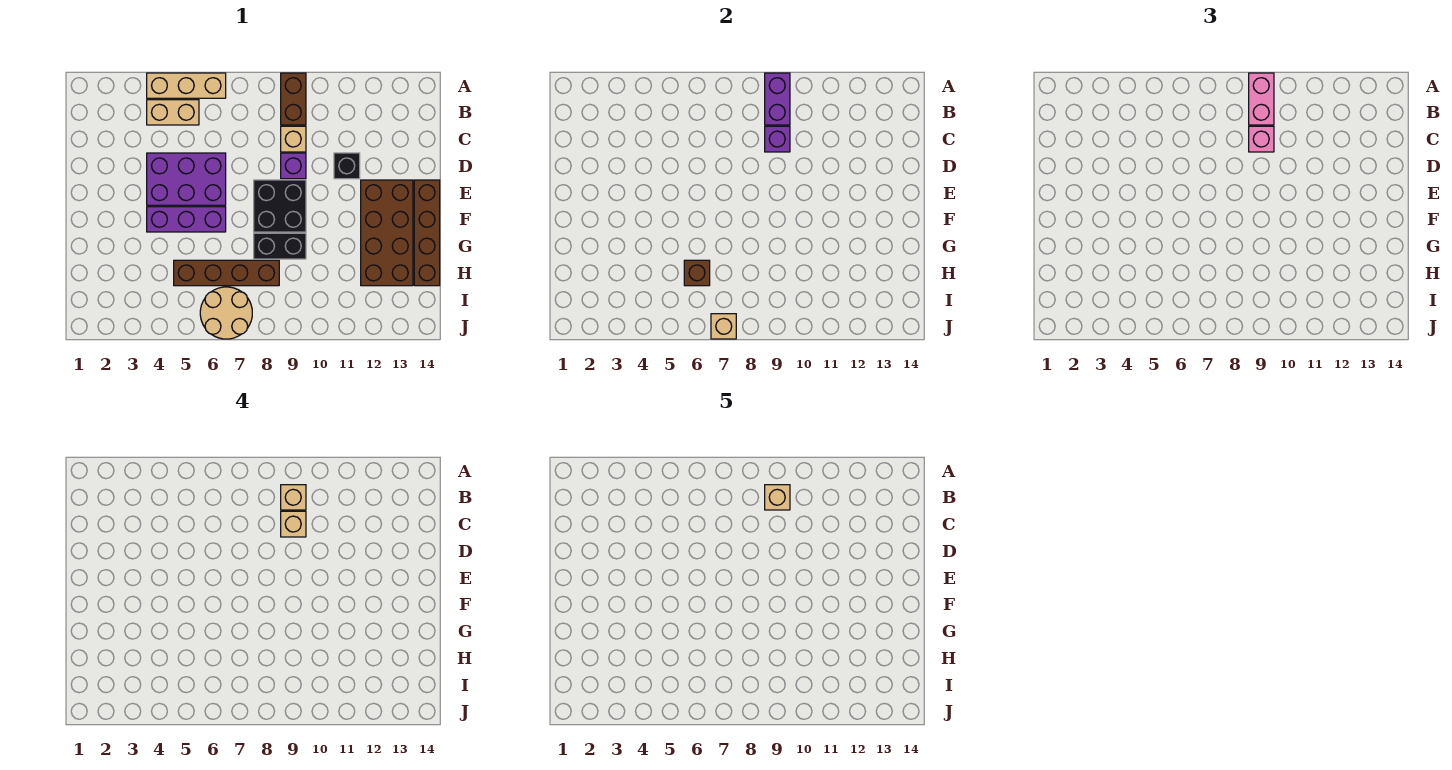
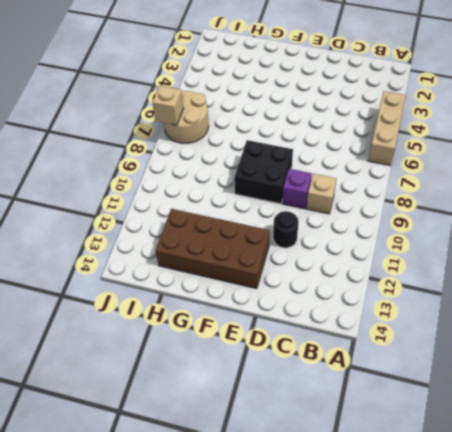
black 1x1 round brick [273,211,299,248] -> black 1x1 brick [334,153,360,179]
none -> brown 1x2 brick [281,73,306,125]
none -> tan 1x2 brick [147,100,199,125]
none -> purple 2x3 brick [147,153,226,205]

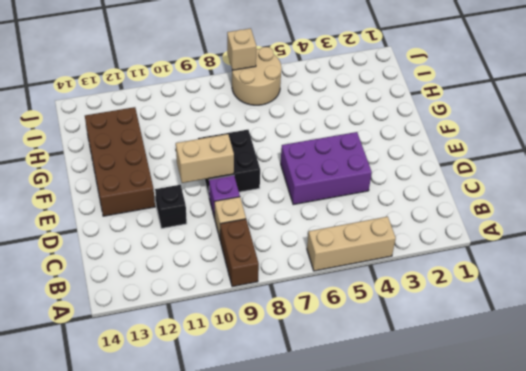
tan 1x2 brick [176,134,234,183] -> tan 1x2 brick moved to [147,100,199,125]
none -> brown 1x4 brick [414,180,440,286]
none -> purple 1x3 brick [147,207,226,232]
none -> black 1x2 brick [254,233,306,259]

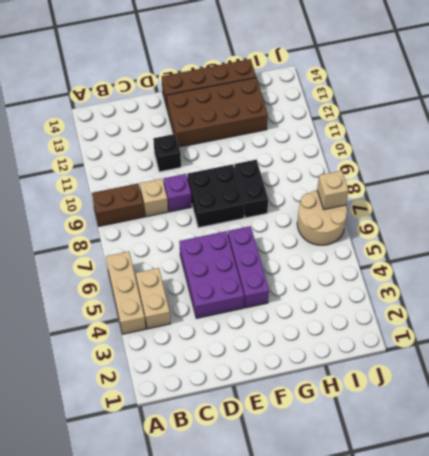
none -> brown 1x4 brick [174,260,279,286]
none -> purple 1x2 brick [765,73,790,125]
none -> purple 1x1 brick [765,126,790,152]

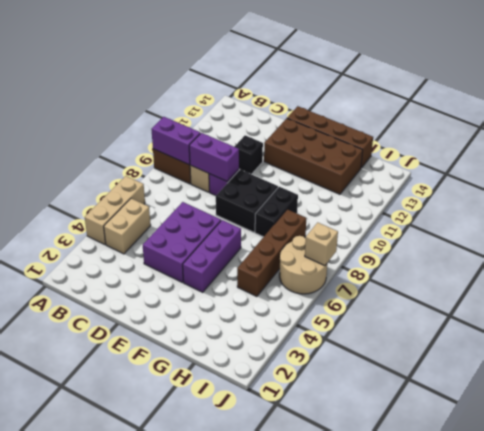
purple 1x2 brick [189,133,239,181] -> purple 1x1 brick [765,126,790,152]
none -> brown 1x1 brick [684,260,710,286]
none -> pink 1x2 brick [1249,73,1274,125]
none -> pink 1x1 brick [1249,126,1274,152]

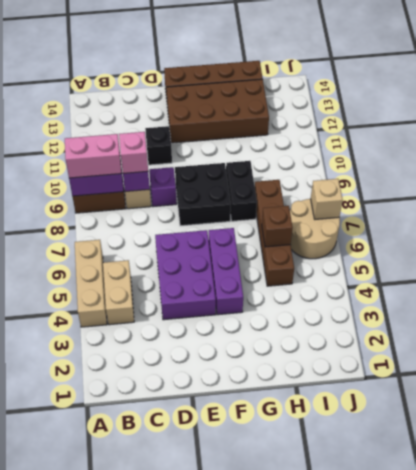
none -> tan 1x1 brick [281,485,306,510]
none -> tan 1x1 brick [281,511,306,537]
none -> tan 1x1 brick [765,485,790,510]

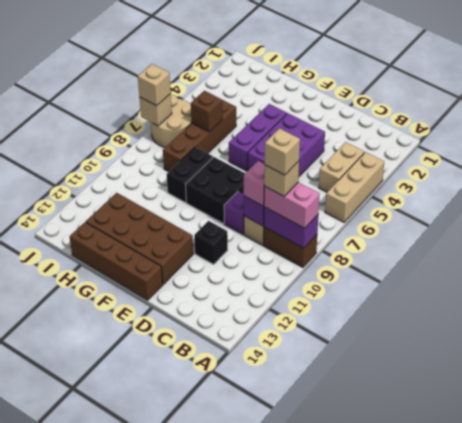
tan 1x1 brick [138,64,171,106] -> tan 1x1 brick moved to [281,511,306,537]

